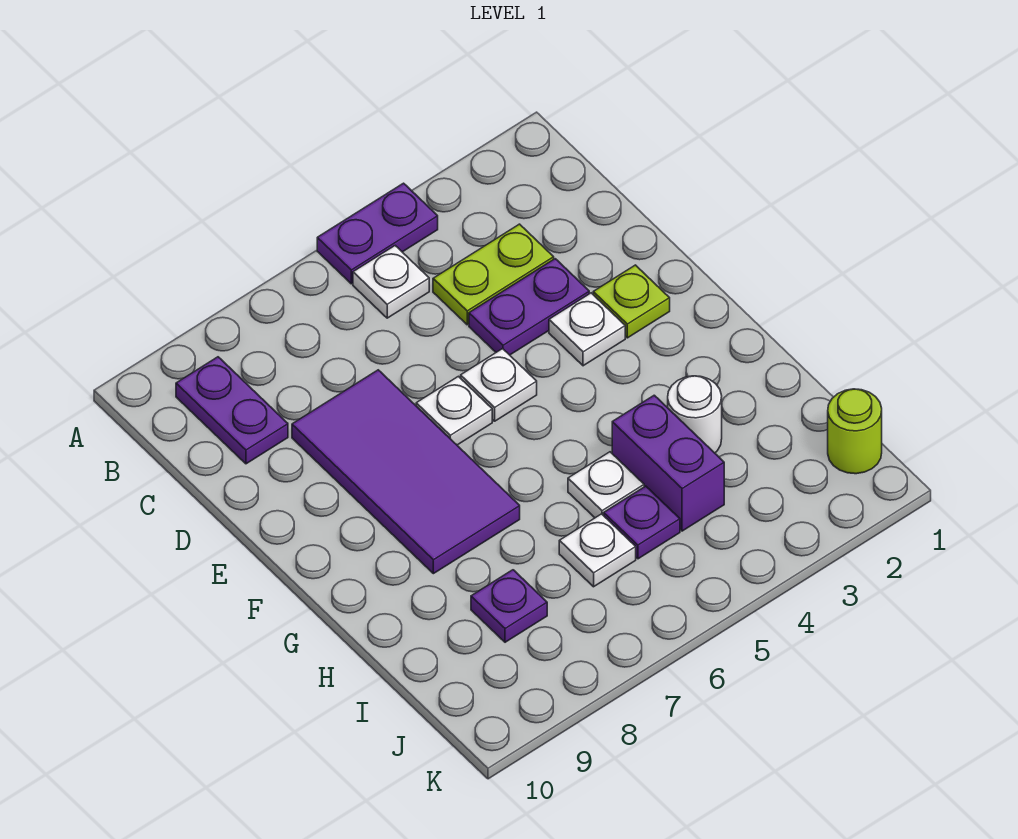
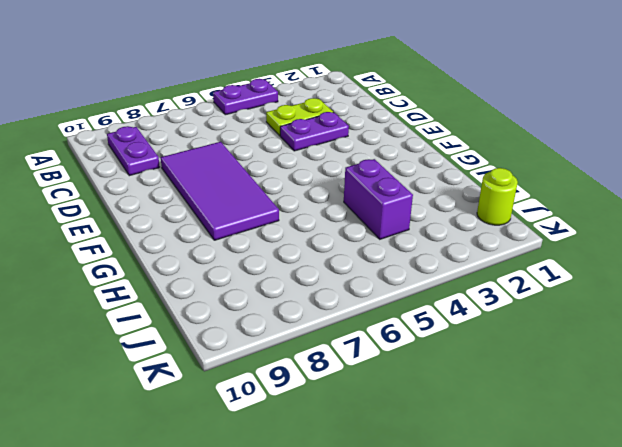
none -> white 1x1 plate [353,246,429,318]
none -> lime 1x1 plate [593,265,670,338]
none -> white 1x1 plate [549,293,625,366]

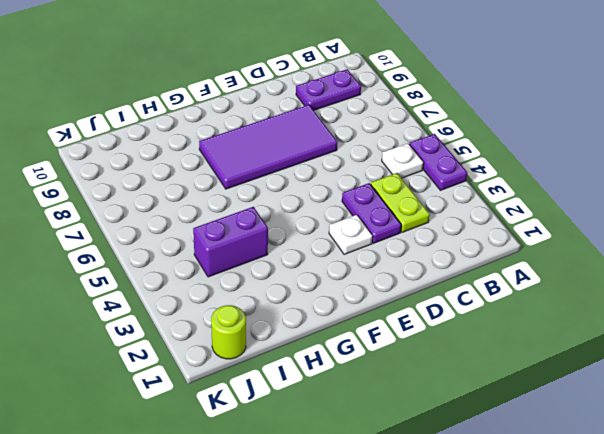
none -> lime 1x1 plate [593,265,670,338]
none -> white 1x1 plate [461,349,537,421]
none -> white 1x1 plate [416,376,492,445]

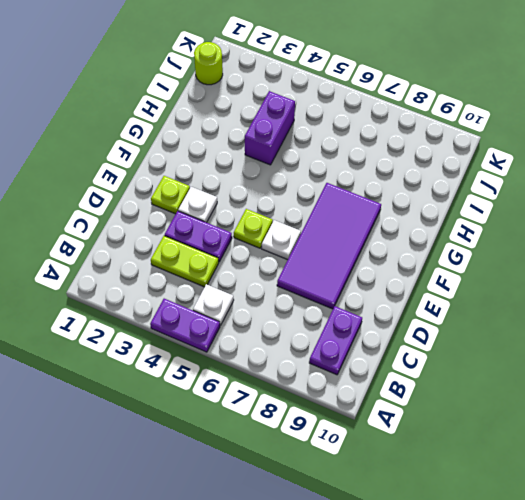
lime 1x1 plate [234,209,273,248] -> white 1x1 plate [461,349,537,421]
none -> white 1x1 round brick [668,376,722,453]
none -> white 1x1 plate [568,452,644,518]
none -> purple 1x1 plate [604,486,680,559]

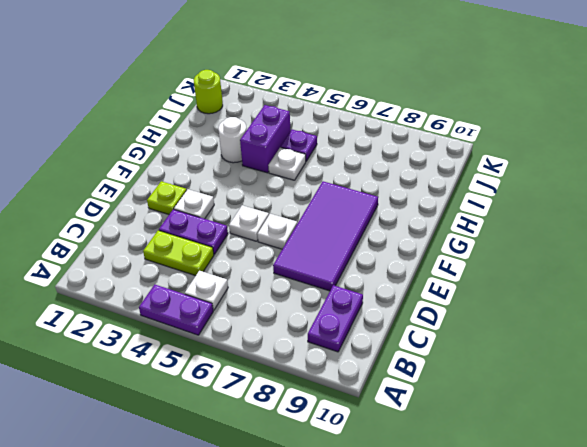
none -> white 1x1 plate [559,514,636,587]
none -> purple 1x1 plate [471,570,547,642]

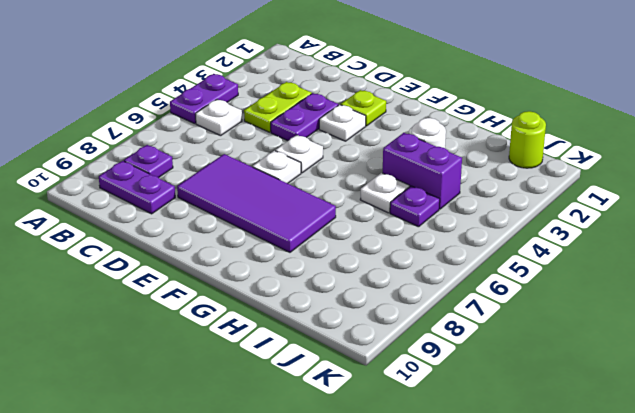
purple 1x1 plate [124,145,173,178] -> purple 1x1 plate moved to [471,570,547,642]
none -> white 1x1 plate [559,514,636,587]

